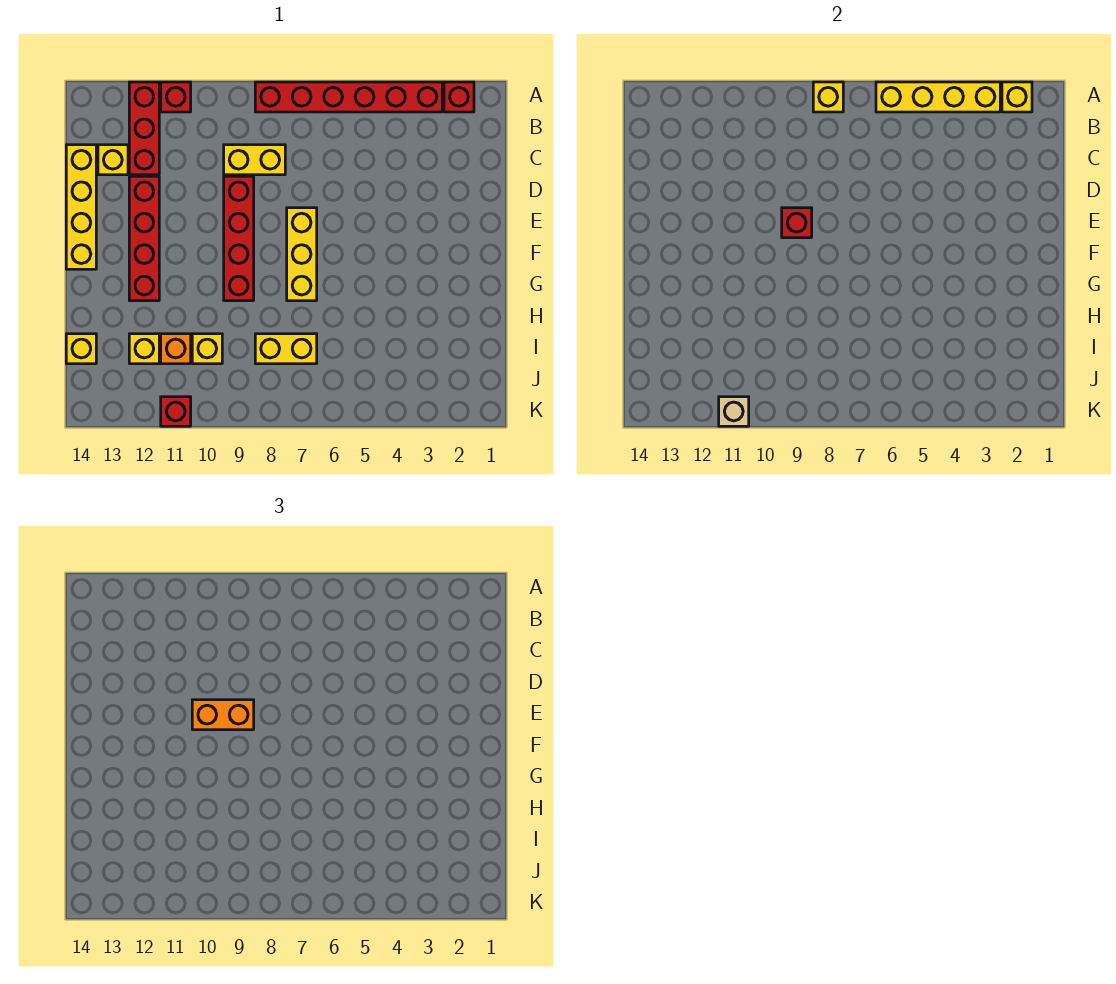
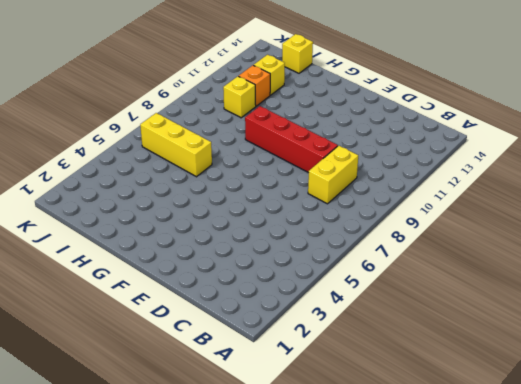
yellow 1x3 brick [140,113,212,177] -> yellow 1x3 brick moved to [287,208,317,301]
none -> red 1x1 brick [444,82,474,112]
none -> red 1x6 brick [255,82,442,112]
none -> red 1x1 brick [161,82,191,112]

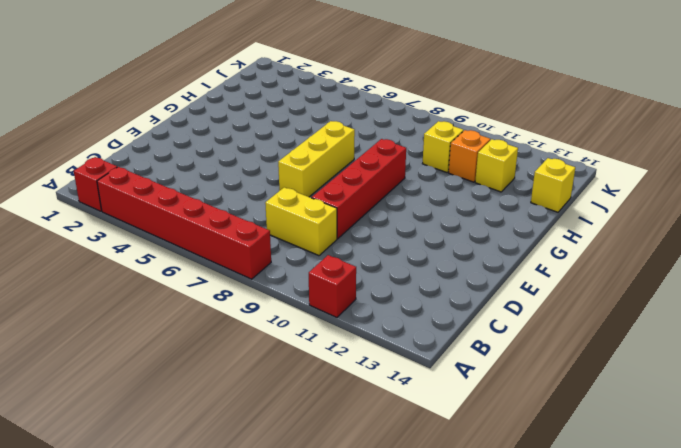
none -> red 1x3 brick [129,82,159,175]
none -> yellow 1x1 brick [98,145,128,175]
none -> yellow 1x4 brick [66,145,96,269]

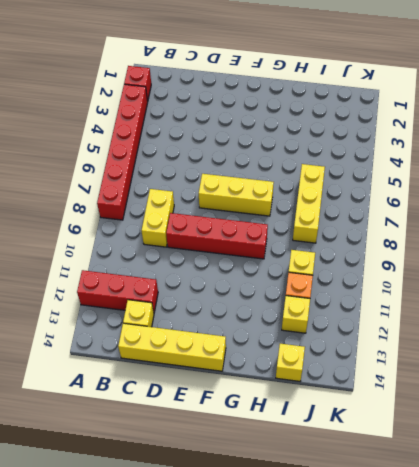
yellow 1x3 brick [293,164,325,243] -> yellow 1x2 brick [255,334,317,364]
none -> red 1x1 brick [161,82,191,112]
none -> red 1x4 brick [129,176,159,301]
none -> red 1x1 brick [161,397,191,426]

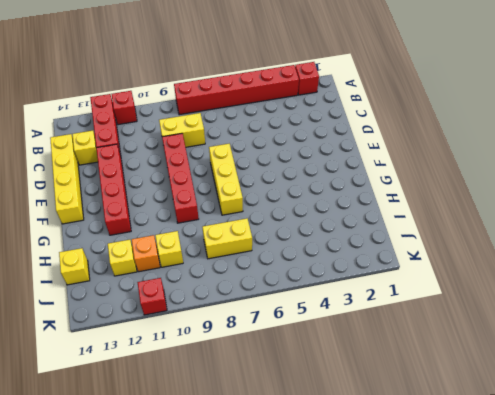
none -> yellow 1x1 brick [1002,82,1032,112]
none -> yellow 1x4 brick [876,82,1000,112]
none -> yellow 1x1 brick [813,82,843,112]

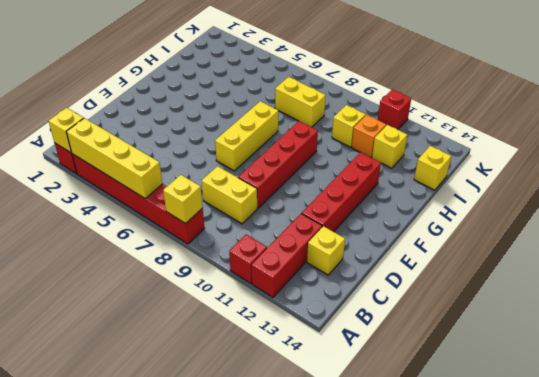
none -> yellow 1x4 brick [66,145,96,269]
none -> red 1x1 brick [782,208,812,238]
none -> tan 1x1 brick [719,397,749,426]

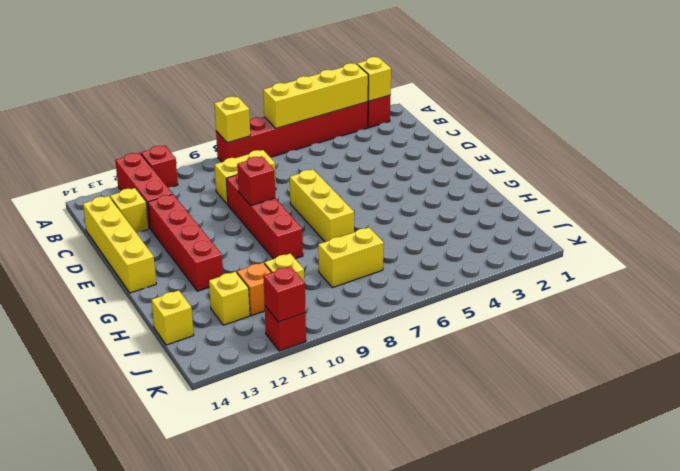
red 1x1 brick [263,266,305,322] -> tan 1x1 brick [719,397,749,426]
none -> orange 1x2 brick [192,700,254,730]

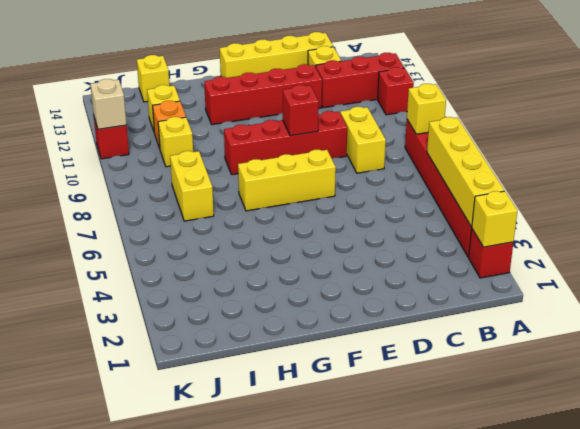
none -> orange 1x2 brick [192,700,254,730]

